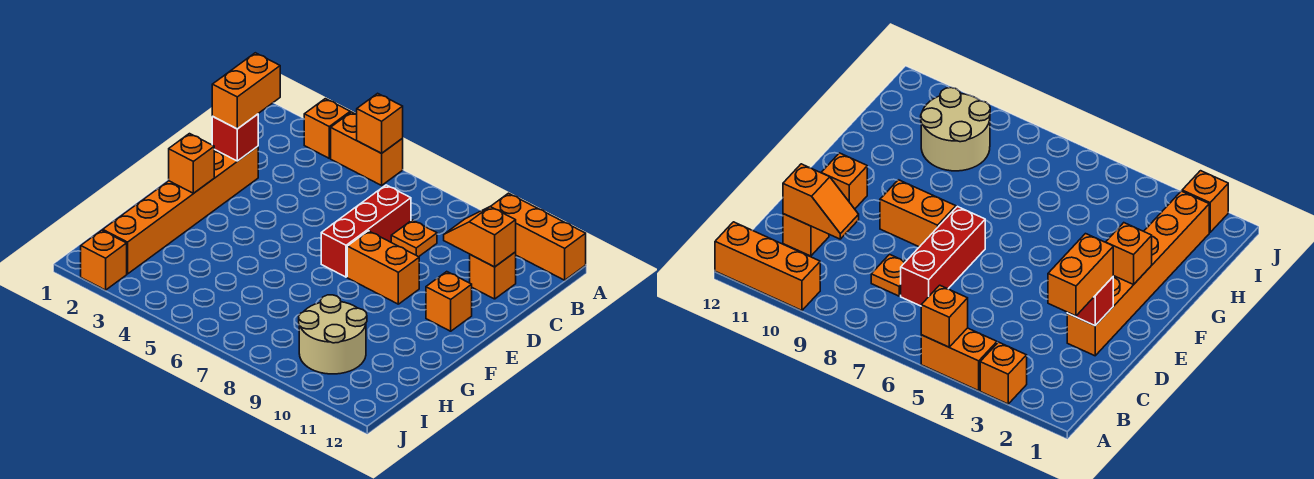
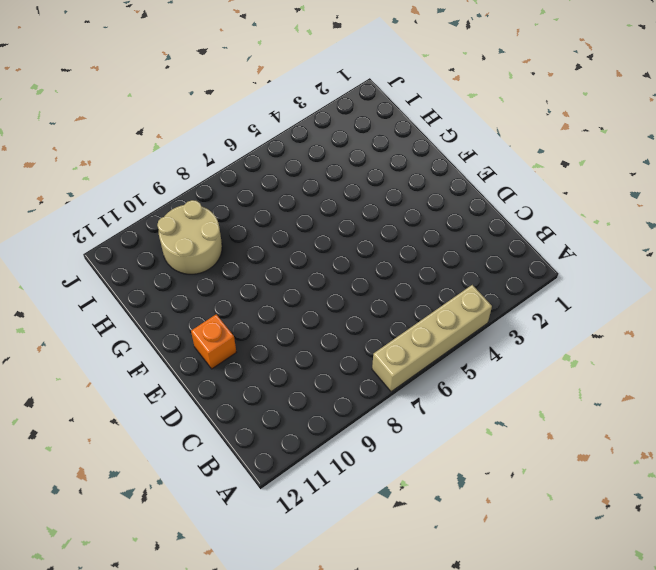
tan 1x4 brick [372,285,492,392] -> orange 1x2 brick [331,112,403,185]
none -> orange 1x1 brick [304,99,350,158]
none -> orange 1x3 brick [490,193,586,280]
none -> red 1x3 brick [321,185,411,277]

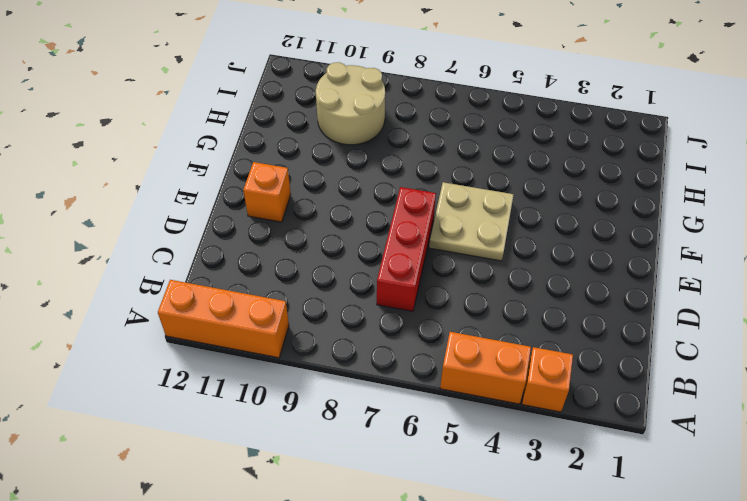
tan 2x2 plate [429,182,514,261] -> none
none -> orange 1x1 plate [391,220,437,257]
none -> orange 1x1 brick [470,252,516,299]
none -> orange 1x6 brick [103,146,258,274]

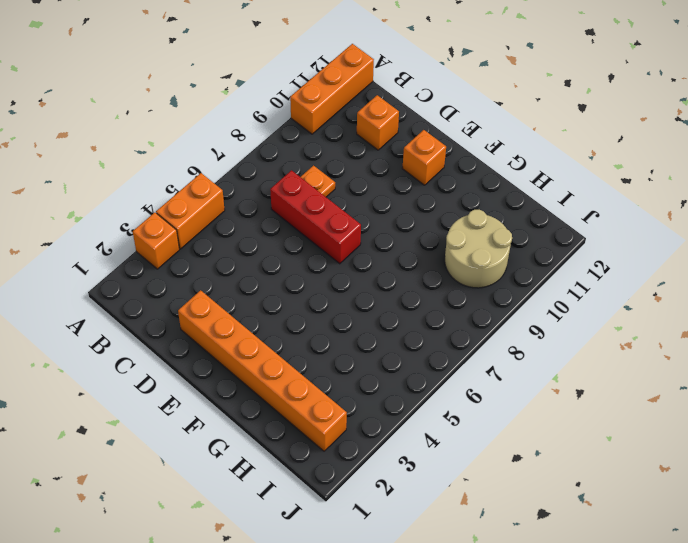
none -> orange 1x2 brick [347,231,419,304]
none -> orange 1x1 brick [81,230,127,290]
none -> orange 1x1 brick [357,93,403,153]

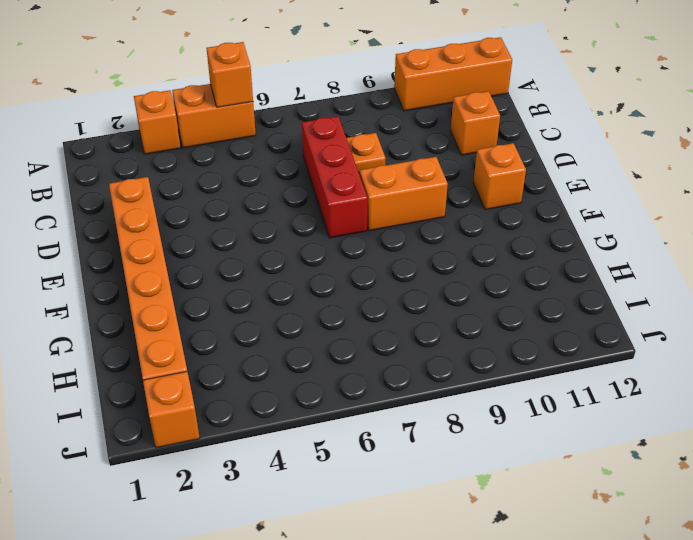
none -> tan 2x2 round brick [299,295,367,374]
none -> orange 1x2 slope [444,207,516,267]
none -> red 1x1 brick [212,114,258,161]

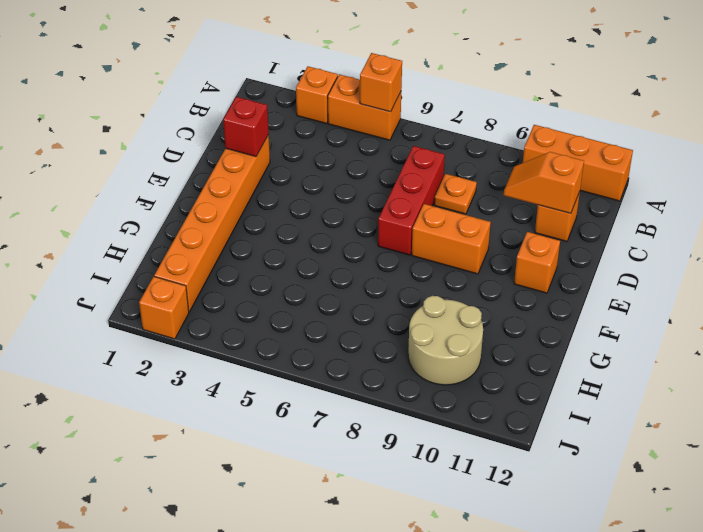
none -> orange 1x1 brick [169,134,214,193]
none -> orange 1x2 brick [212,53,280,129]

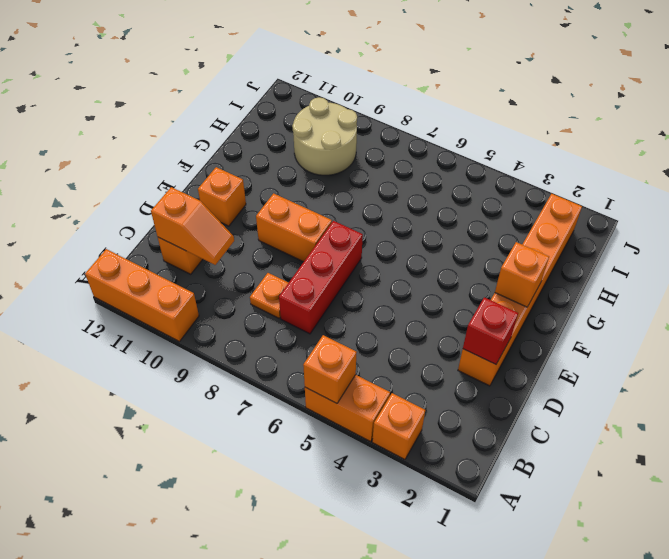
none -> orange 1x1 brick [81,230,127,290]
none -> orange 1x2 brick [212,53,280,129]

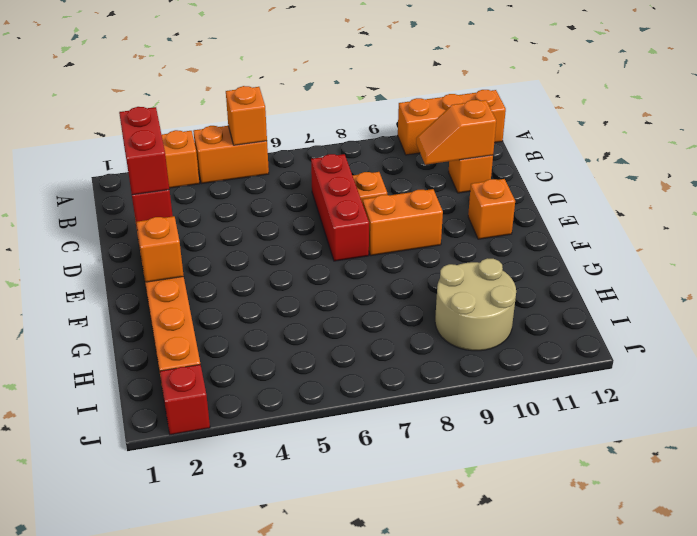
red 1x2 brick [119,107,169,195] -> orange 1x2 brick [212,53,280,129]
red 1x1 brick [160,364,210,435] -> orange 1x1 brick [81,230,127,290]

